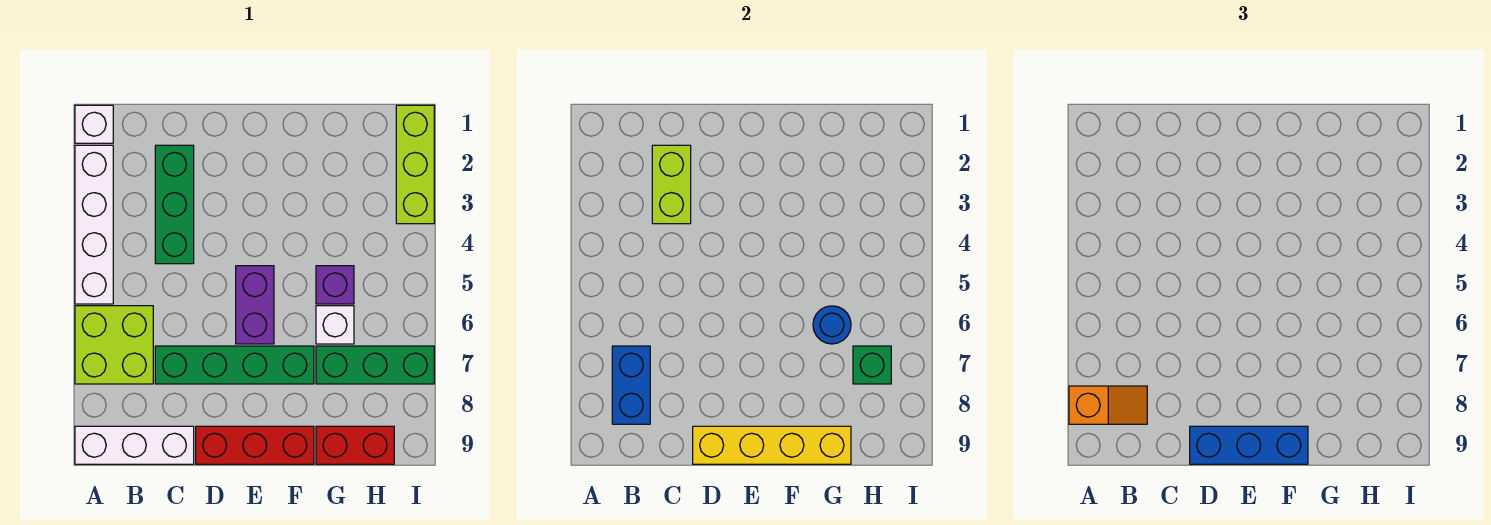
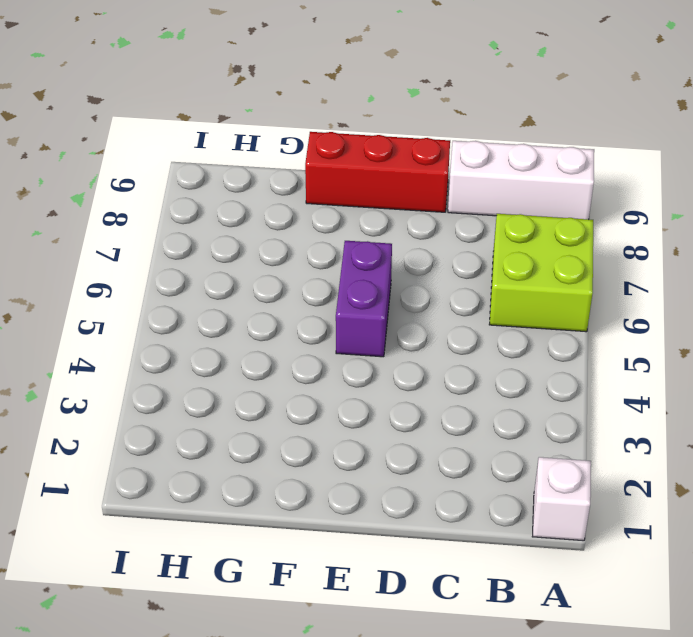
none -> white 1x4 brick [75,145,113,304]
none -> green 1x3 brick [155,145,194,264]
none -> green 1x4 brick [155,346,314,384]

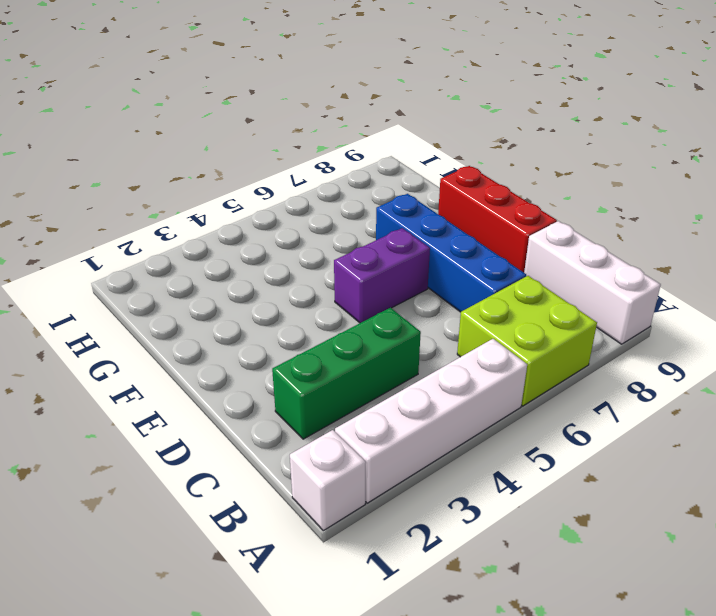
blue 1x4 brick [376,194,526,312] -> green 1x4 brick [155,346,314,384]
none -> purple 1x1 brick [316,266,354,304]
none -> white 1x1 brick [316,306,354,344]
none -> green 1x3 brick [316,346,434,384]

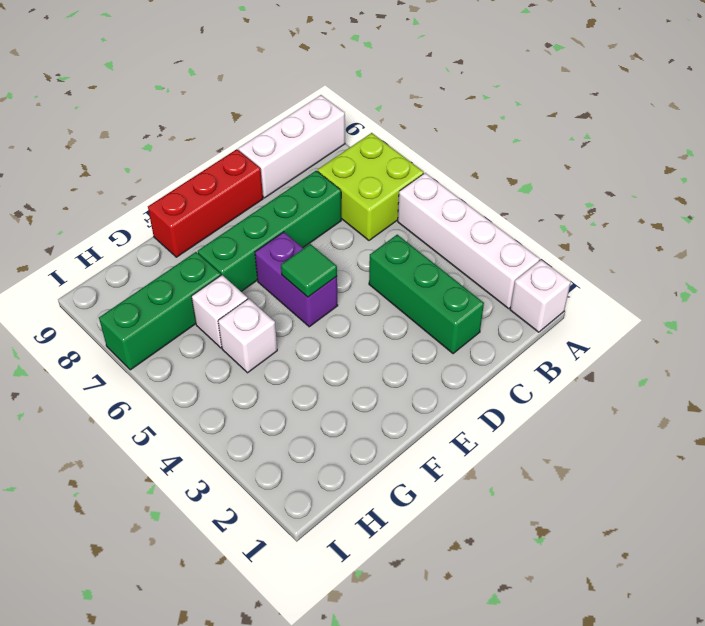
green 1x1 tile [281,244,337,297] -> none
white 1x1 brick [218,299,277,373] -> purple 1x1 brick [316,266,354,304]
none -> red 1x2 brick [316,426,394,464]
none -> lime 1x3 brick [396,105,434,224]
none -> blue 1x2 brick [612,346,650,424]

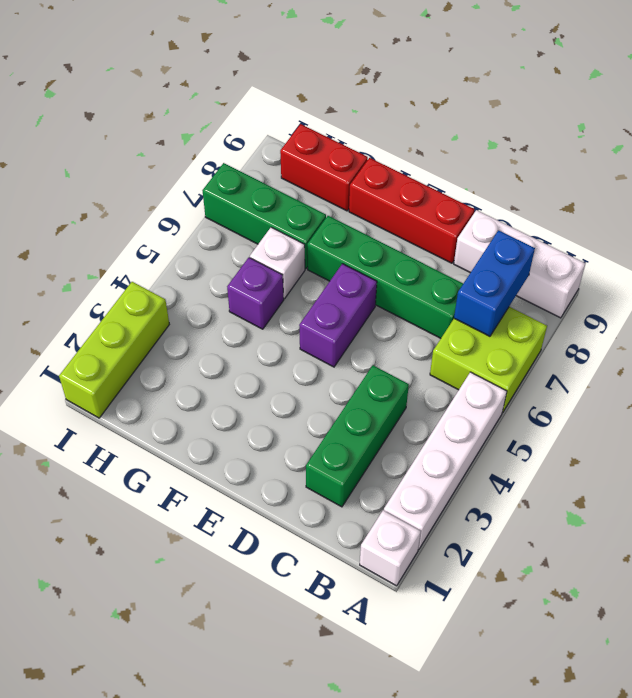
none -> lime 1x2 brick [652,145,691,224]
none -> yellow 1x4 brick [693,426,851,464]
none -> blue 1x1 round brick [813,306,851,344]

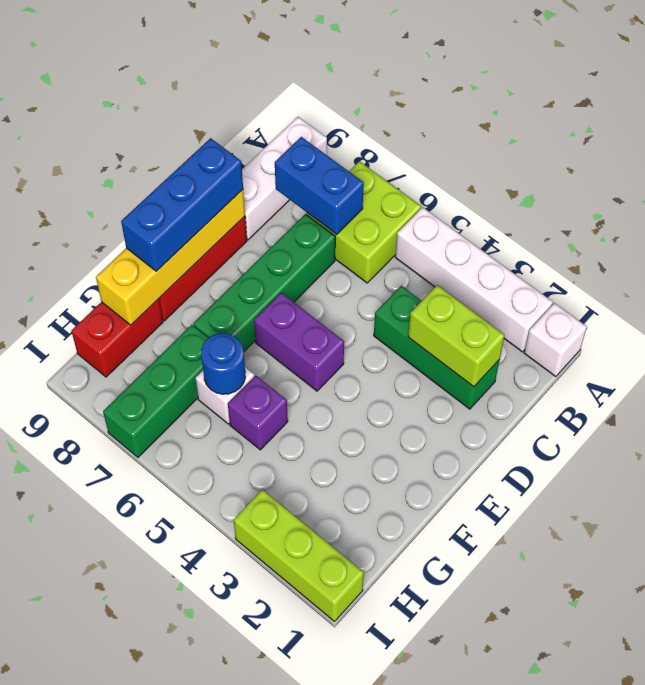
none -> green 1x1 brick [853,346,891,384]
none -> orange 1x2 slope [1069,386,1147,424]

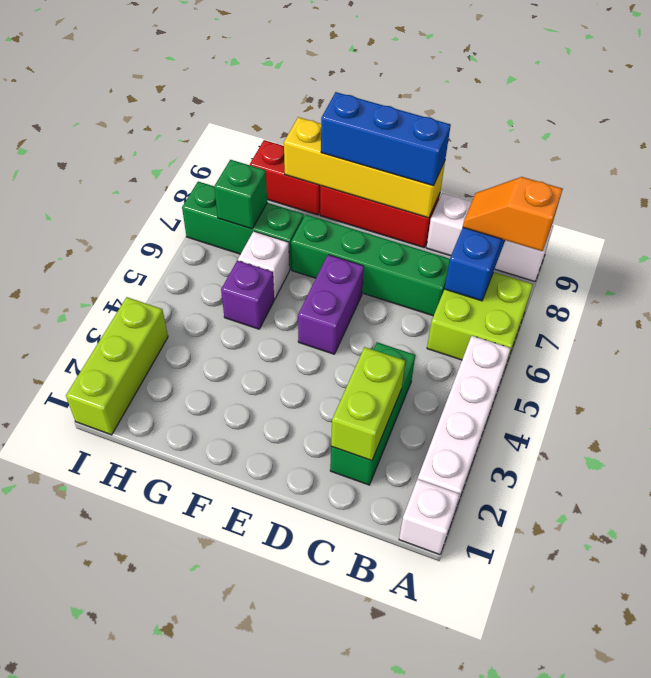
none -> blue 1x1 round brick [813,306,851,344]

